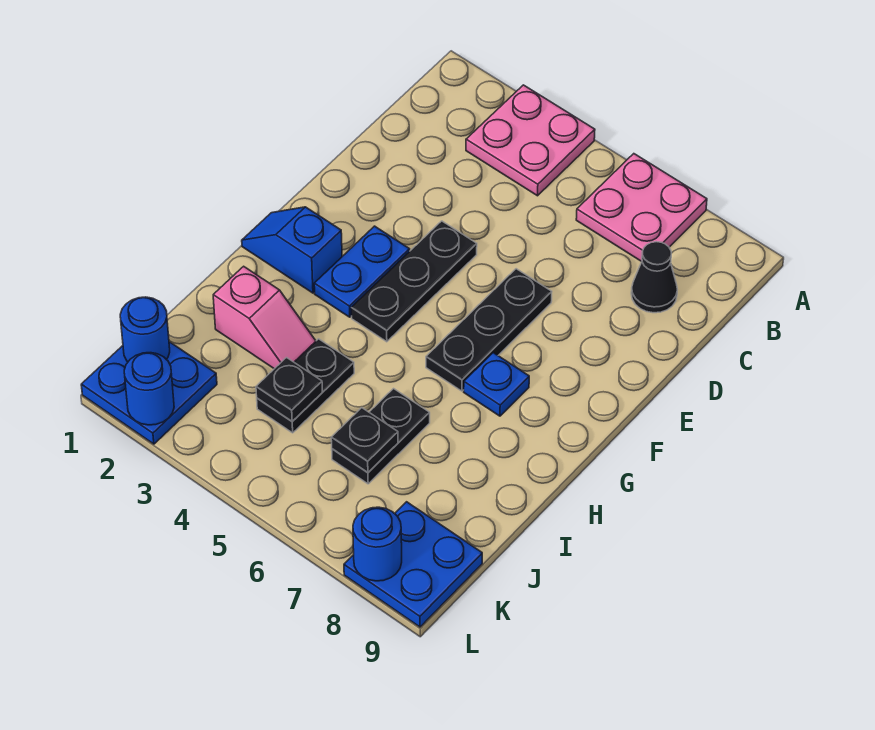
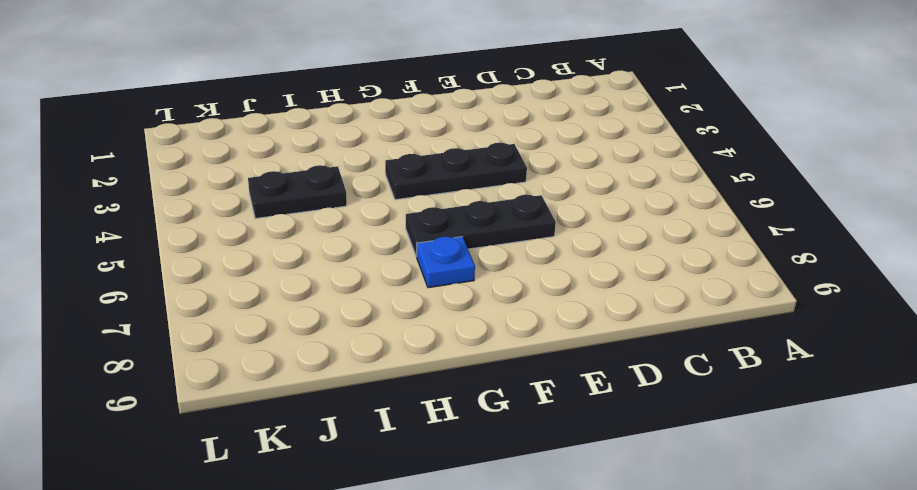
none -> pink 2x2 plate [466,85,595,196]
none -> pink 2x2 plate [576,154,707,262]
none -> black 1x1 cone [631,242,677,313]

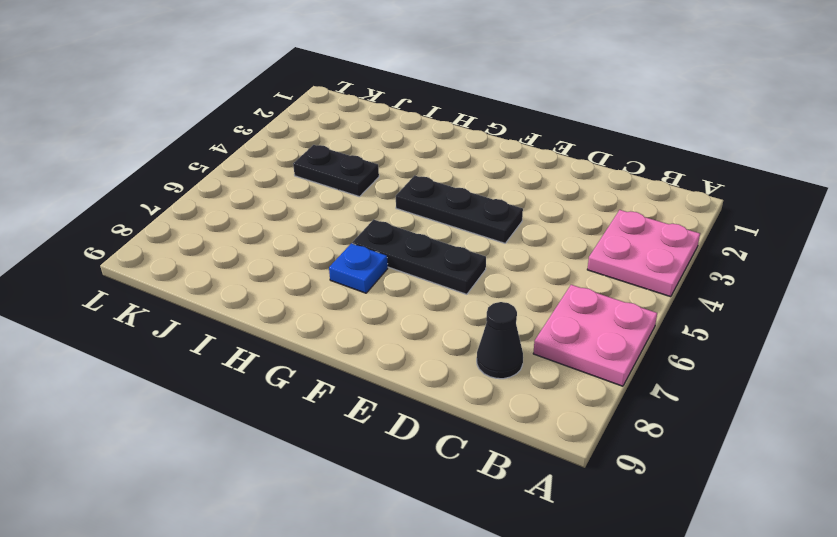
none -> blue 1x2 plate [314,226,410,317]
none -> blue 1x2 slope [242,207,342,293]
none -> pink 1x2 slope [213,266,316,369]

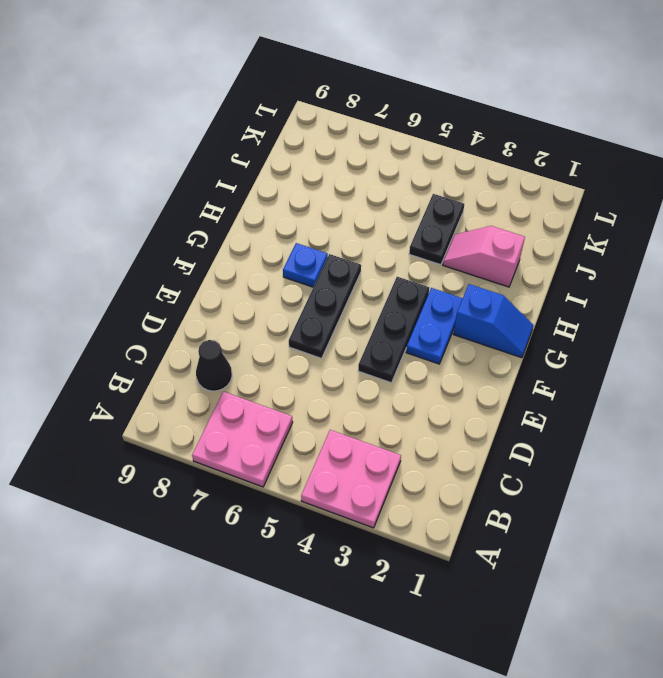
none -> black 1x2 plate [332,389,430,484]
none -> blue 2x2 plate [81,342,217,444]
none -> blue 2x2 plate [344,502,482,627]

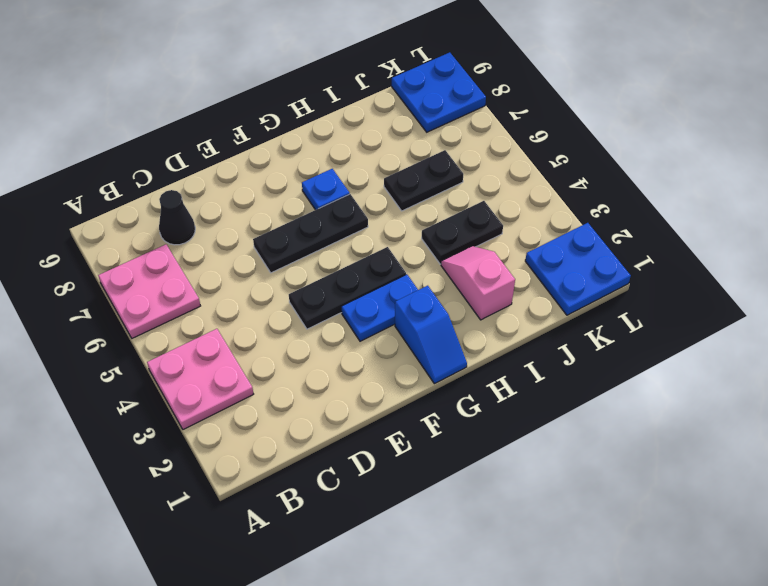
none -> black 1x1 plate [256,358,322,421]
none -> black 1x1 plate [331,408,398,473]
none -> blue 1x1 round brick [120,297,170,362]

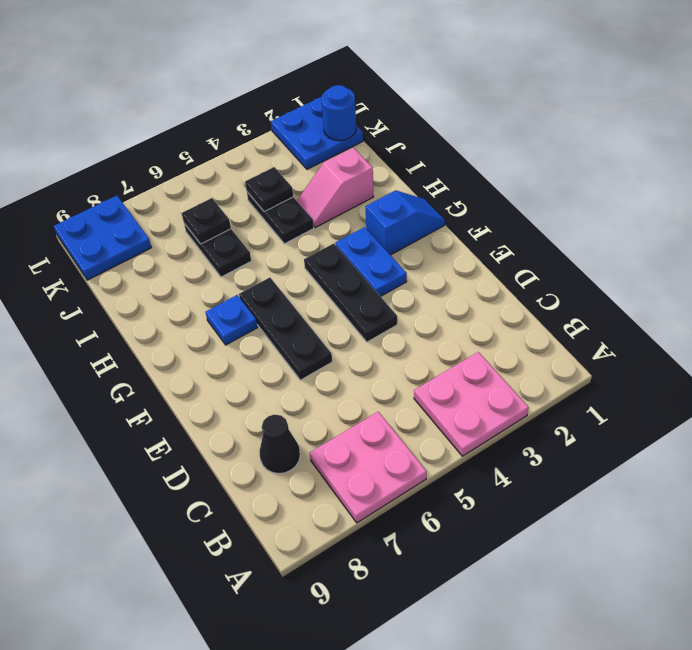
none -> blue 1x1 round brick [124,353,174,425]
none -> blue 1x1 round brick [353,507,402,581]

